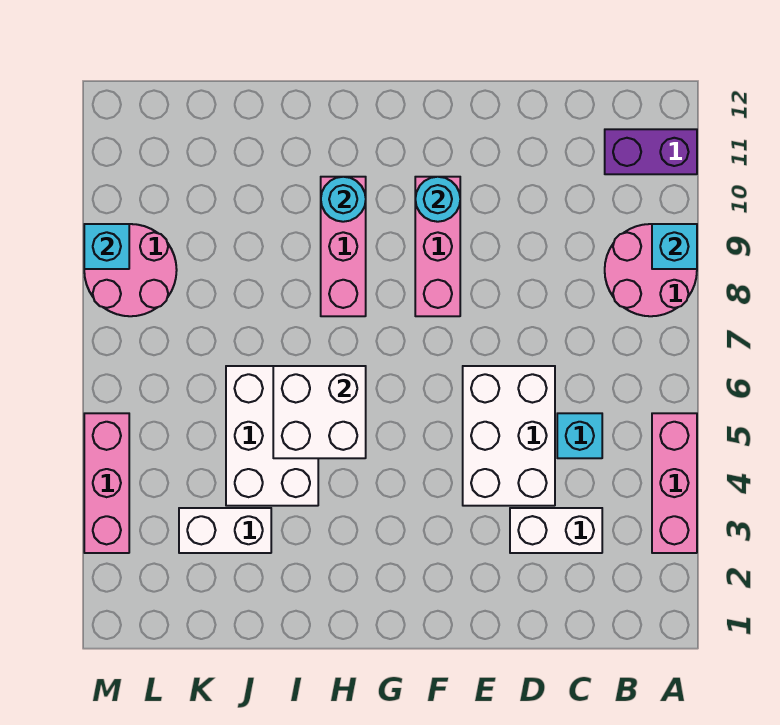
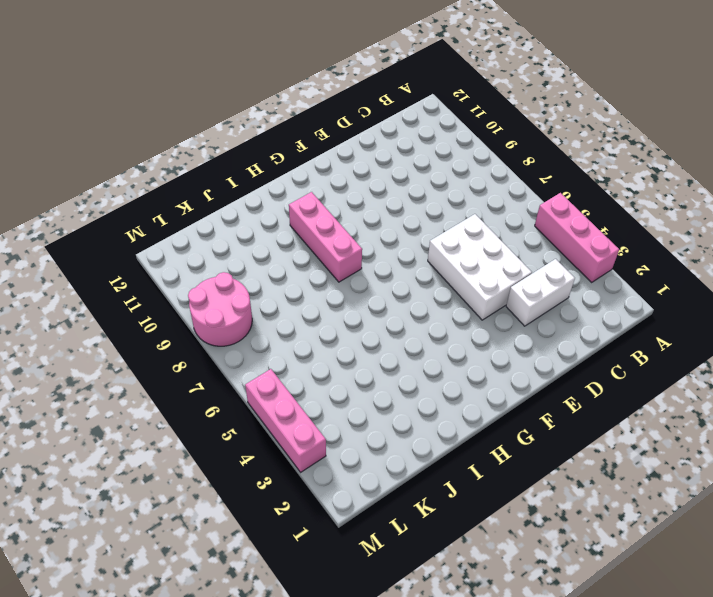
none -> pink 2x2 round brick [605,224,697,316]
none -> purple 1x2 brick [605,129,697,174]
none -> cyan 1x1 brick [557,413,602,458]

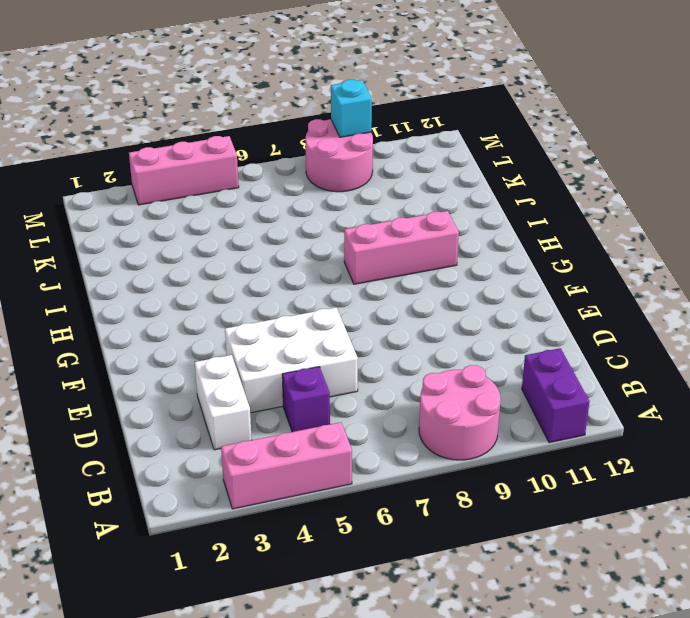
purple 1x1 brick [282,367,330,432] -> cyan 1x1 brick [557,413,602,458]
none -> pink 1x3 brick [415,177,460,316]
none -> white 2x3 brick [226,366,318,506]
none -> white 1x2 brick [179,508,271,553]

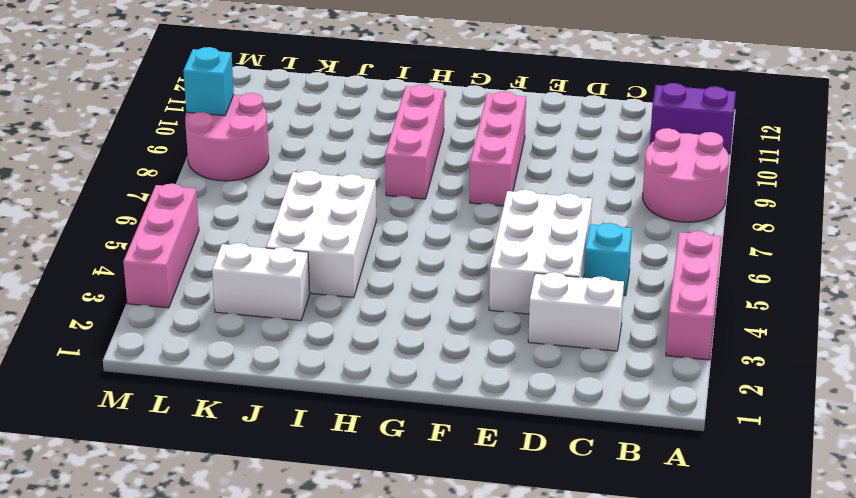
none -> cyan 1x1 brick [652,224,697,269]
none -> cyan 1x1 round brick [415,177,460,222]
none -> white 2x2 brick [273,366,366,458]

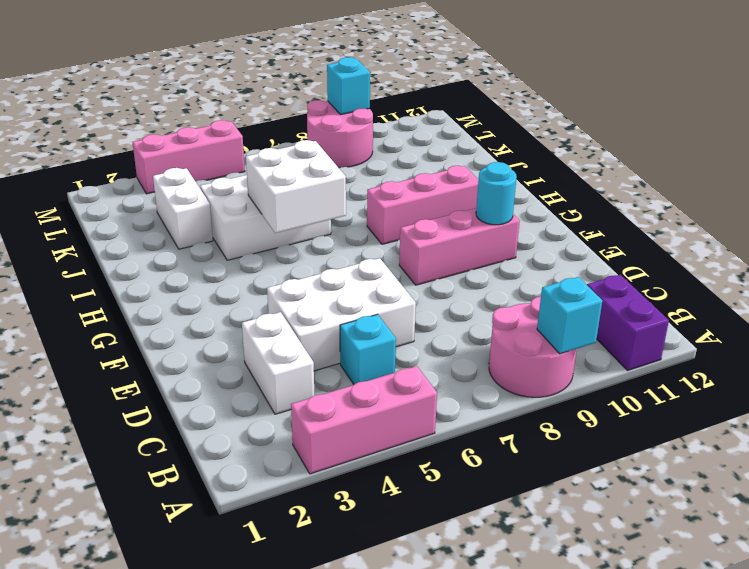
none -> cyan 1x1 round brick [321,177,366,222]

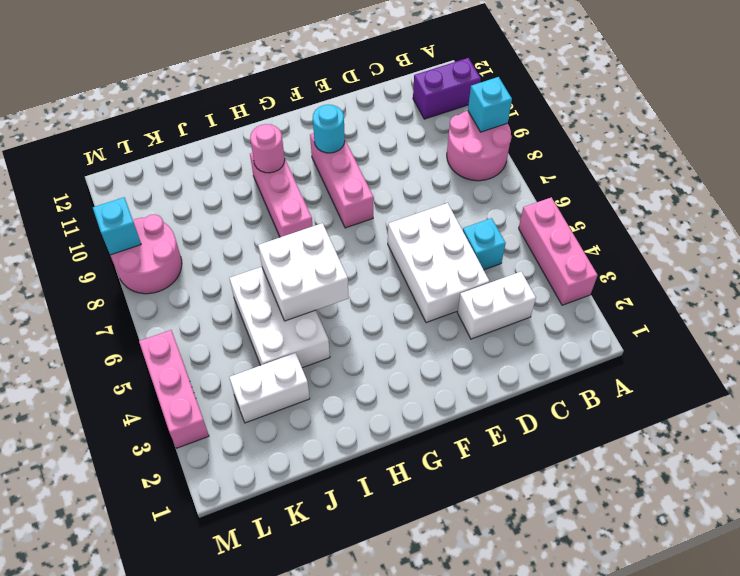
pink 1x1 round brick [250,124,285,173] -> cyan 1x1 round brick [321,177,366,222]

